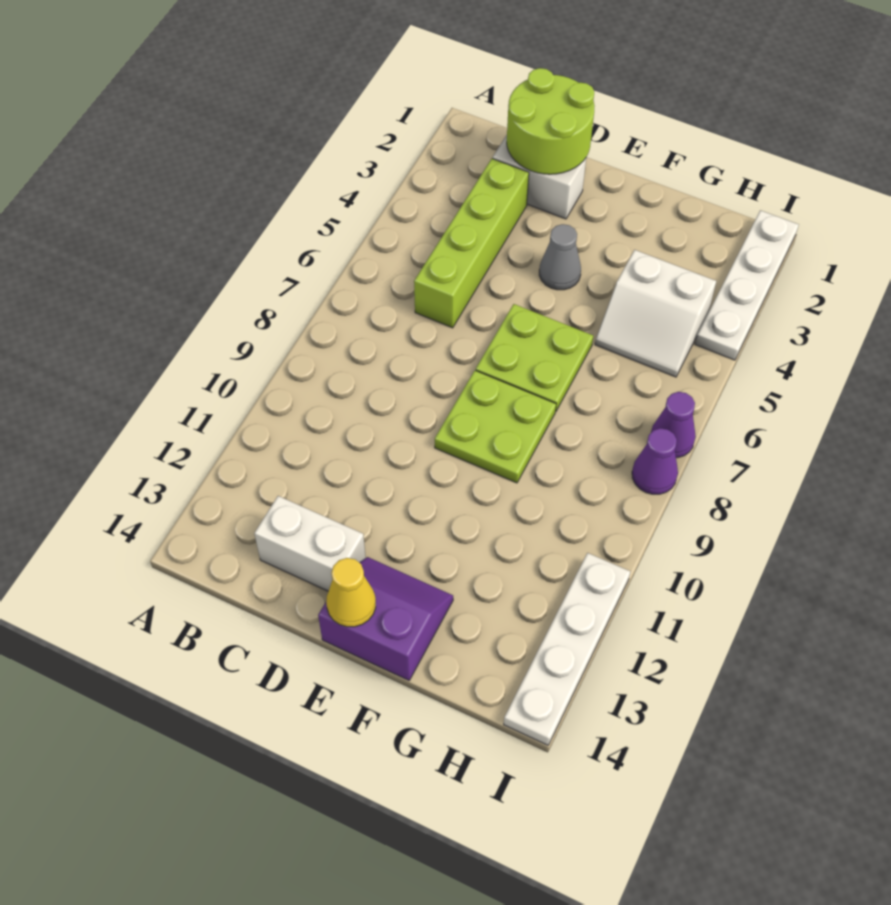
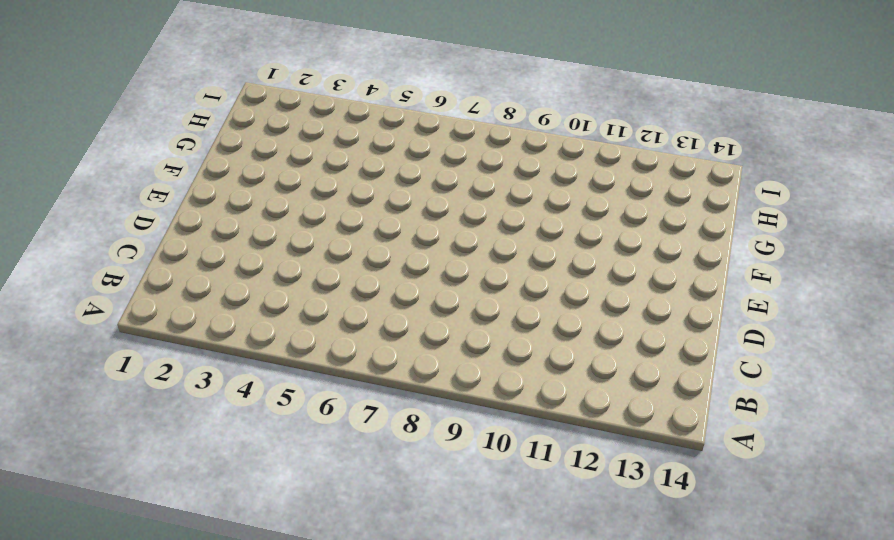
none -> white 1x2 brick [493,135,586,219]
none -> lime 1x4 brick [414,158,529,328]
none -> white 1x2 brick [254,496,366,591]

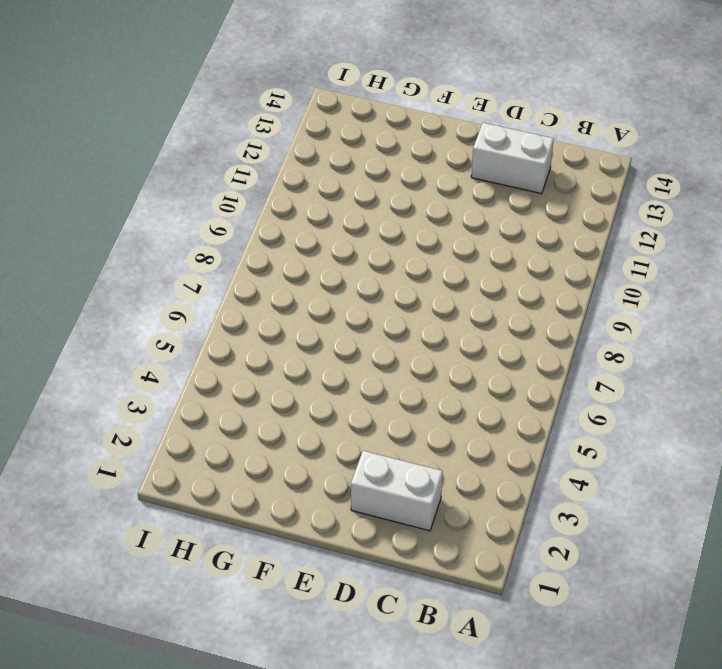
none -> lime 1x4 brick [414,158,529,328]
none -> grey 1x1 cone [539,224,581,290]
none -> lime 2x2 plate [476,304,593,411]

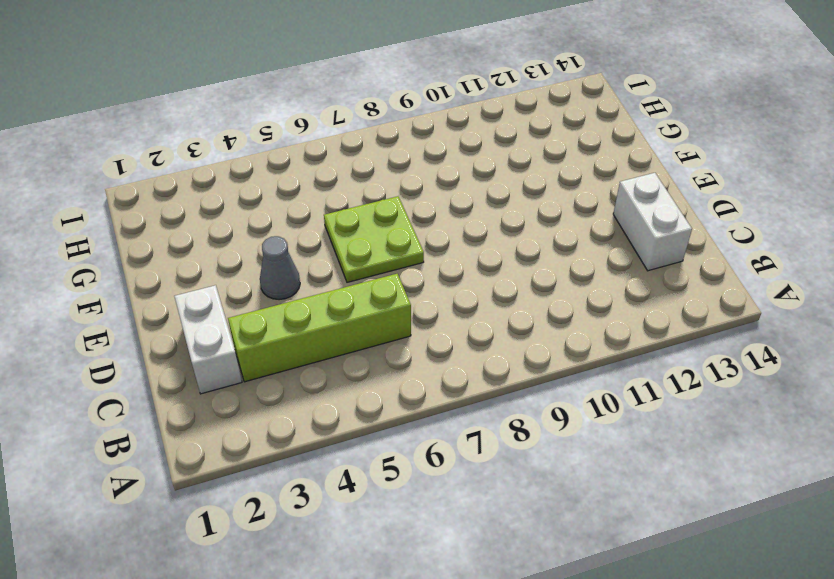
none -> lime 2x2 plate [435,370,556,483]
none -> purple 2x2 slope [318,557,453,680]
none -> white 2x2 slope [595,250,716,377]

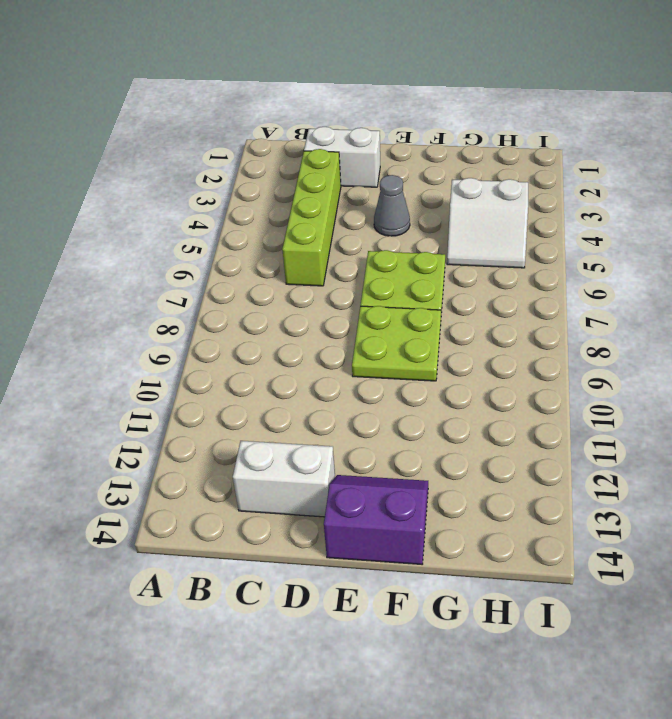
none -> white 1x4 plate [695,210,799,360]
none -> purple 1x1 cone [651,392,696,458]
none -> purple 1x1 cone [632,428,678,494]

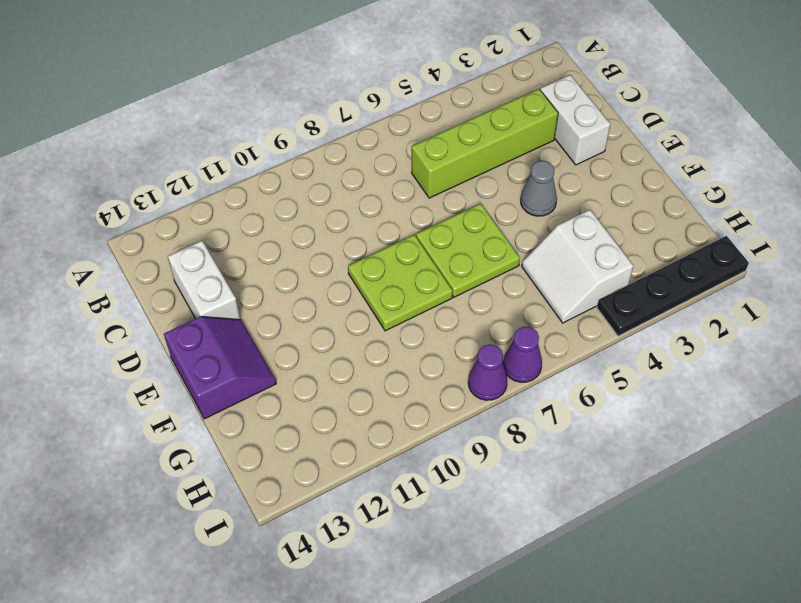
black 1x4 plate [597,236,749,336] -> white 1x4 plate [695,210,799,360]
none -> white 1x4 plate [504,553,630,745]
none -> lime 2x2 round brick [507,68,595,174]
none -> yellow 1x1 cone [326,558,376,627]

